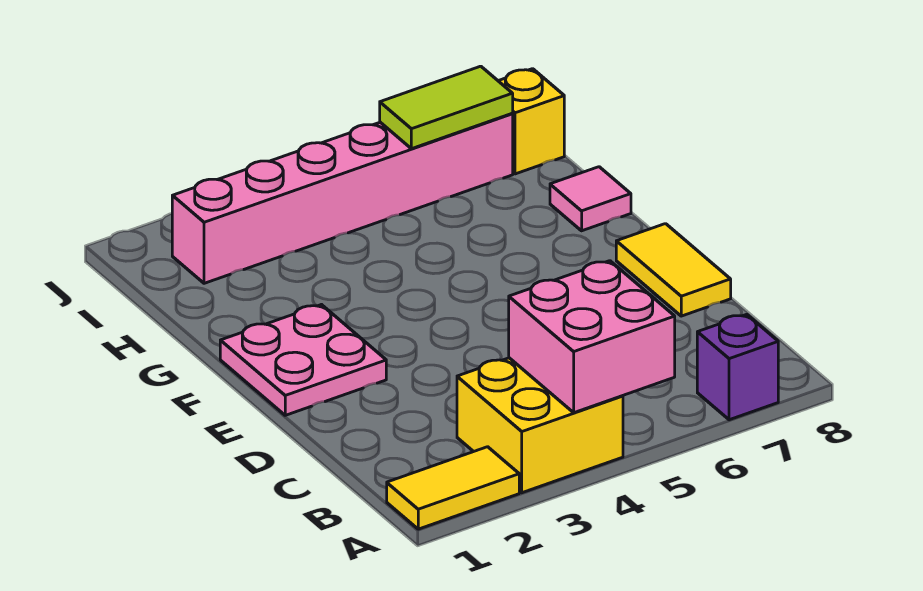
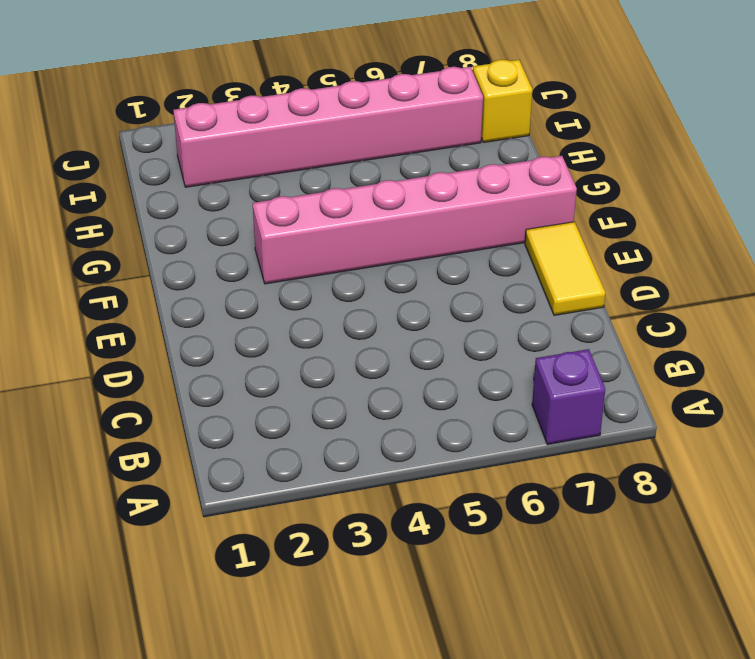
pink 1x6 brick [253,156,577,284] -> none
none -> yellow 1x2 tile [387,447,519,529]
none -> yellow 2x2 brick [457,358,623,493]

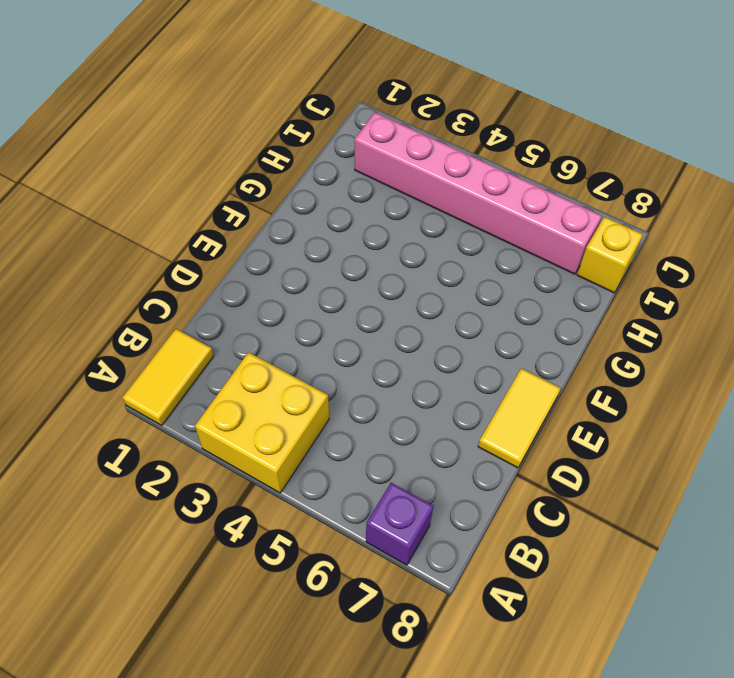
yellow 1x2 tile [123,329,213,425] -> yellow 1x2 tile turned to [387,447,519,529]
none -> pink 2x2 plate [220,305,386,415]
none -> pink 1x1 tile [550,167,631,231]

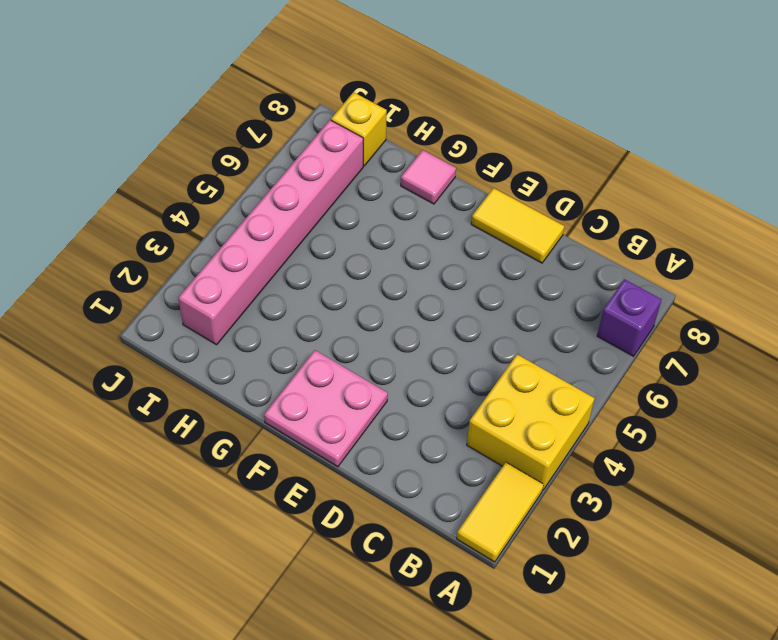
none -> pink 2x2 brick [509,261,675,413]
none -> lime 1x2 tile [380,66,513,149]

